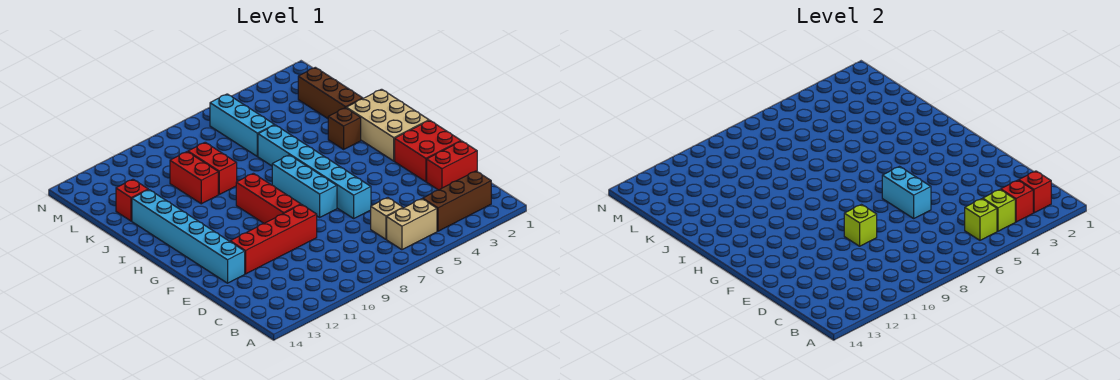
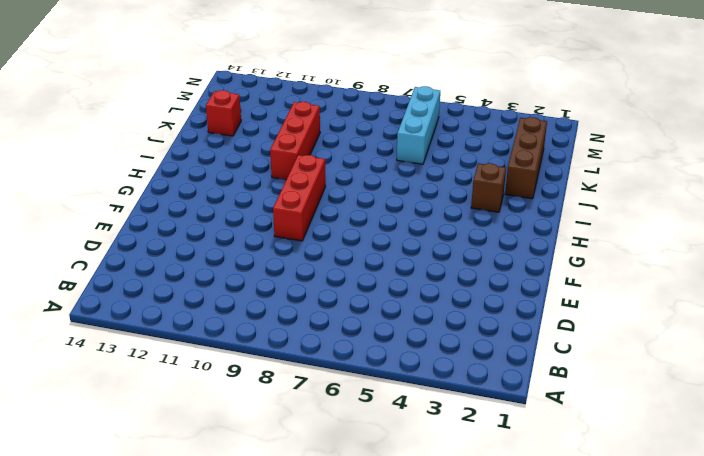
red 1x3 brick [270,102,320,180] -> red 1x2 brick [170,152,218,204]
none -> brown 1x3 brick [423,171,491,231]
none -> tan 1x2 brick [387,199,437,250]
none -> tan 1x1 brick [371,198,403,239]

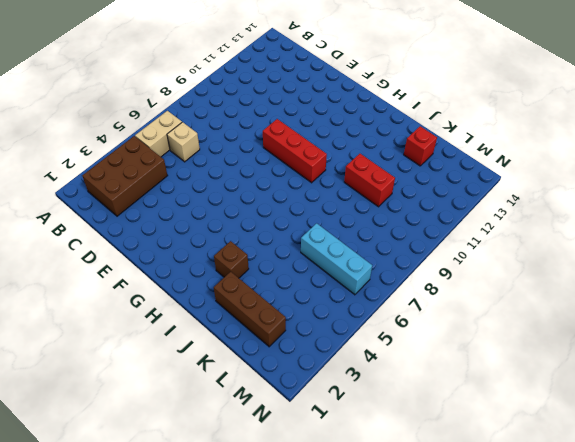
brown 2x3 brick [82,136,168,216] -> brown 1x3 brick [423,171,491,231]
none -> red 1x2 brick [427,141,477,190]
none -> red 2x2 brick [395,120,461,182]
none -> cyan 1x6 brick [258,125,371,218]

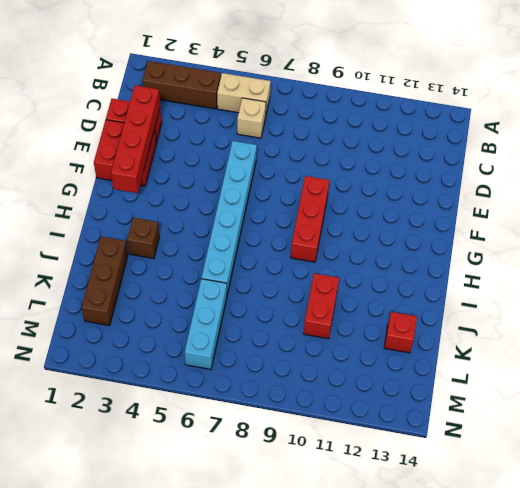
red 1x4 brick [111,85,160,193] -> red 1x4 brick turned to [230,205,317,274]
none -> cyan 1x6 brick [132,190,245,283]
none -> cyan 1x3 brick [272,155,337,217]
none -> tan 2x3 brick [346,89,429,161]

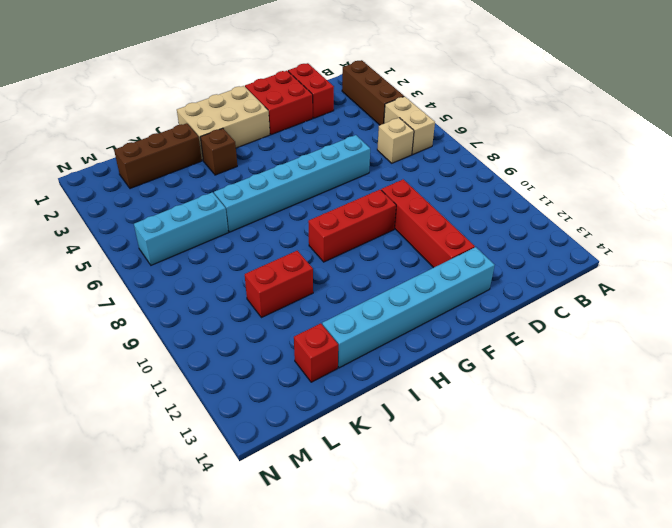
none -> cyan 1x3 brick [272,155,337,217]
none -> red 1x2 brick [188,142,237,194]
none -> red 1x1 brick [1019,171,1051,213]

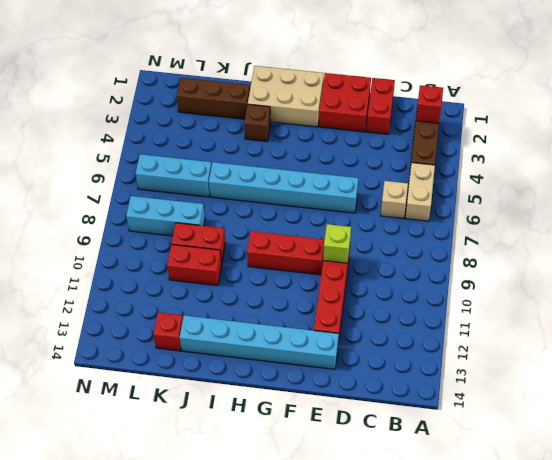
cyan 1x3 brick [126,196,205,236] -> cyan 1x3 brick moved to [272,155,337,217]
none -> red 1x1 brick [1001,180,1033,222]
none -> lime 1x1 brick [983,190,1015,231]
none -> lime 1x1 brick [965,199,997,240]

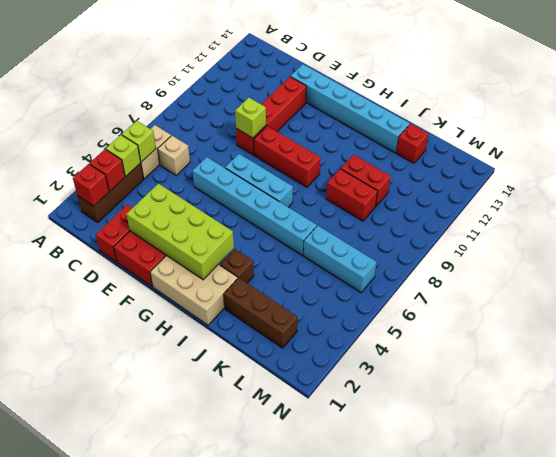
lime 2x4 brick [127,183,234,280] -> none
none -> cyan 1x2 brick [882,167,931,218]

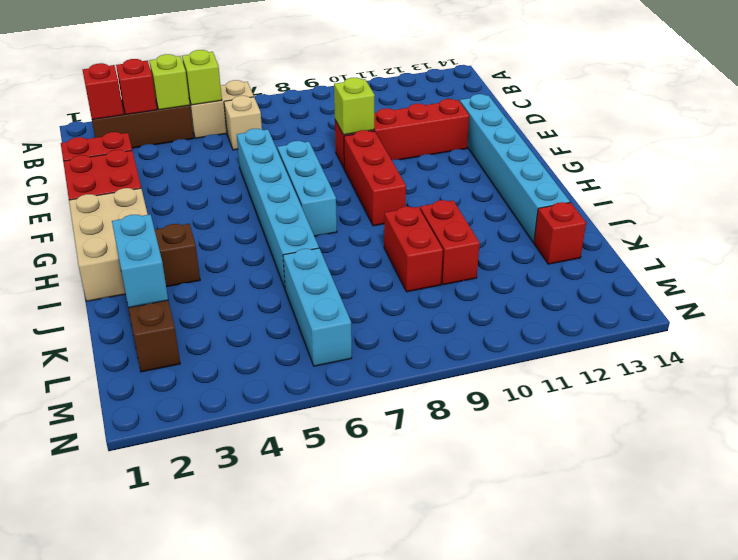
cyan 1x2 brick [112,214,168,308] -> cyan 1x2 brick moved to [882,167,931,218]

